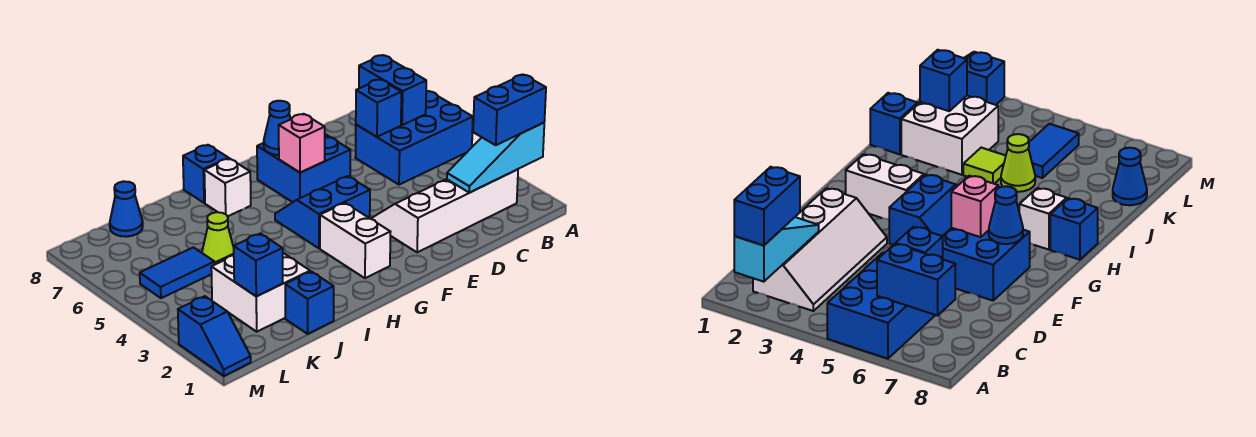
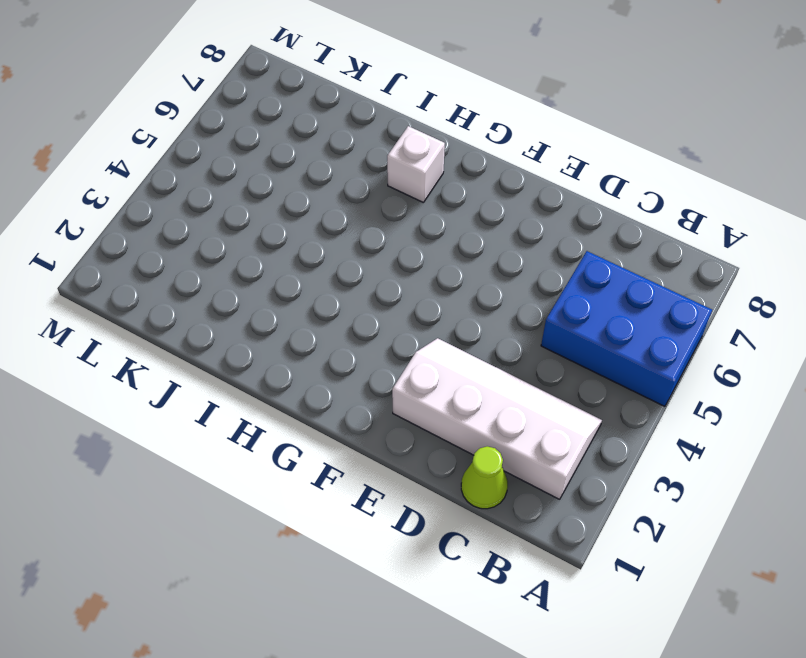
lime 1x1 cone [461,446,508,509] -> lime 1x1 cone moved to [202,212,234,264]
none -> blue 2x2 brick [257,134,350,202]
none -> blue 2x2 slope [275,176,370,248]
none -> white 1x2 brick [320,203,390,278]

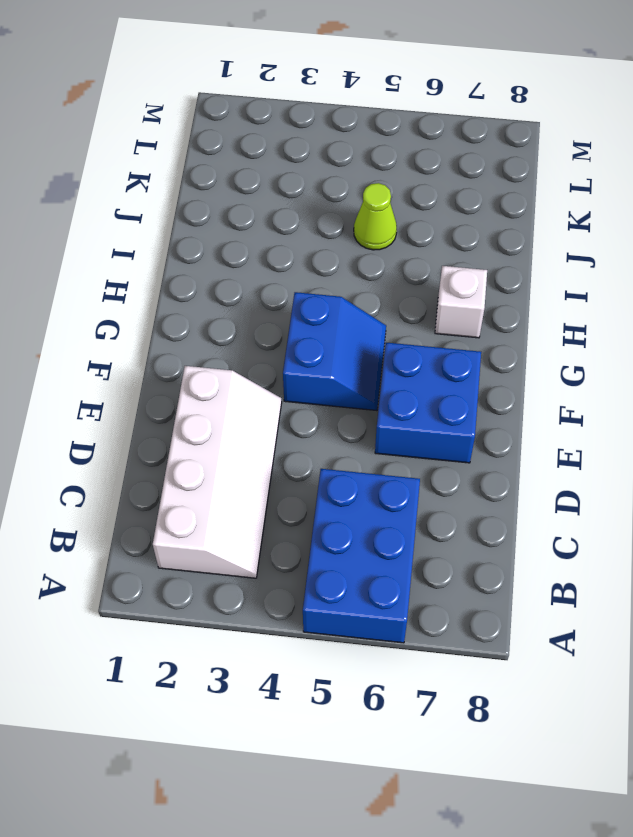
none -> white 1x2 brick [320,203,390,278]
none -> blue 1x1 brick [183,145,229,203]
none -> blue 1x1 brick [285,271,334,334]

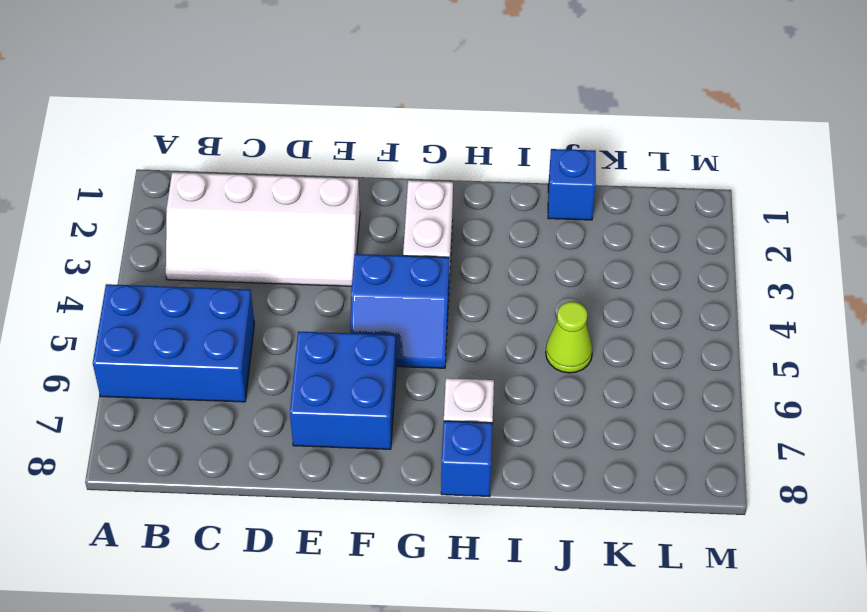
none -> white 2x2 brick [211,253,310,332]
none -> lime 1x1 tile [963,148,1006,184]
none -> blue 1x2 tile [140,247,215,298]

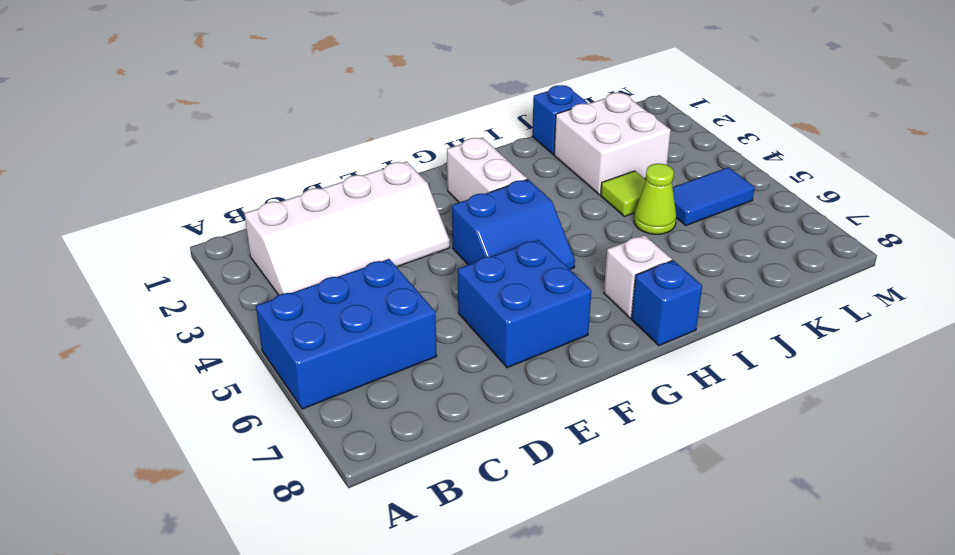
none -> blue 1x1 cone [110,181,143,237]
none -> blue 1x2 slope [178,296,251,376]
none -> cyan 1x3 slope [447,123,544,192]

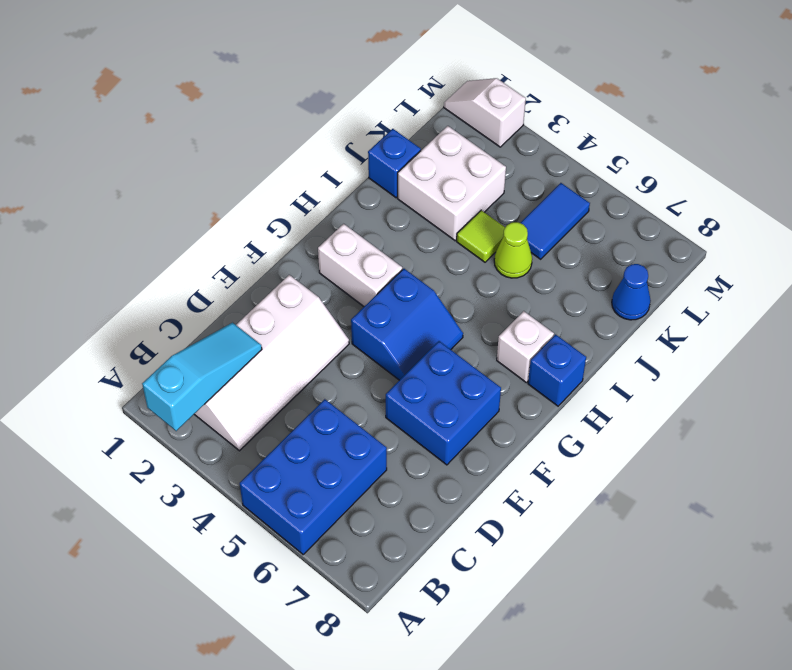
white 1x2 slope [444,78,526,147] -> blue 1x2 slope [178,296,251,376]
none -> blue 1x2 brick [359,55,426,125]
none -> blue 1x1 brick [356,80,401,137]
none -> pink 1x1 brick [279,114,325,173]

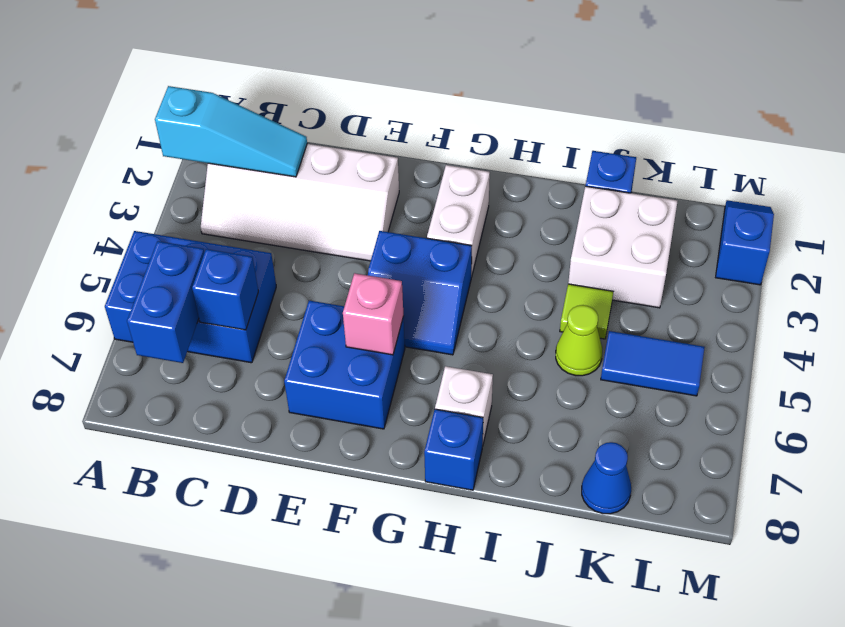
none -> blue 1x1 cone [264,101,291,155]
none -> blue 1x1 brick [234,234,283,296]
none -> blue 1x2 brick [473,75,546,145]

